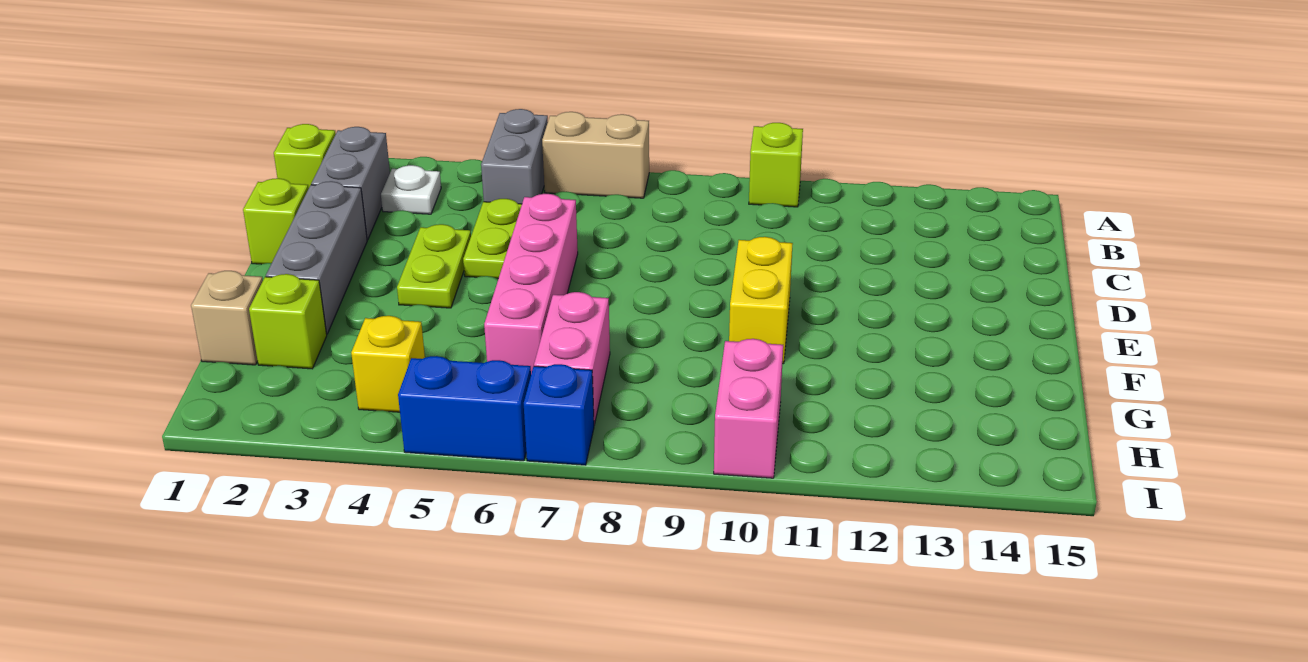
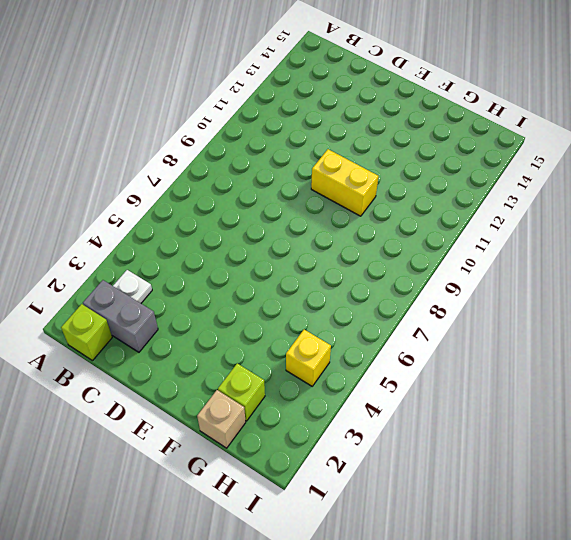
none -> grey 1x2 brick [481,109,548,204]
none -> tan 1x2 brick [542,112,649,198]
none -> lime 1x1 brick [749,123,803,207]

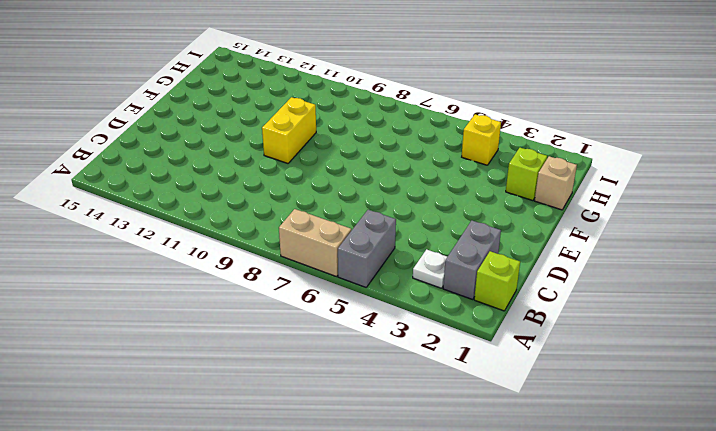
none -> lime 1x1 brick [749,123,803,207]
none -> lime 1x2 plate [463,199,522,279]
none -> lime 1x1 brick [243,178,309,264]

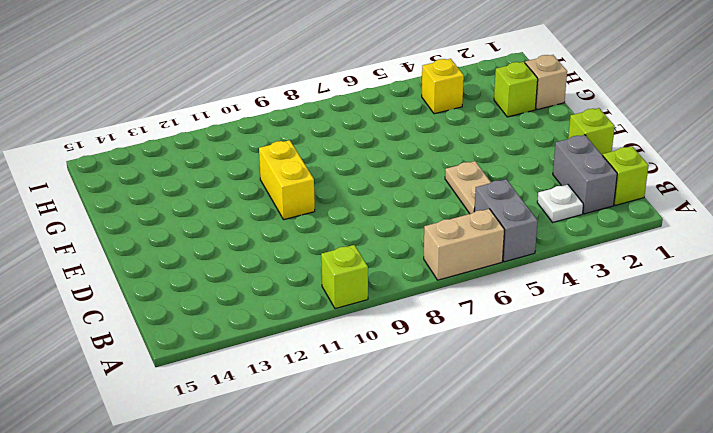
tan 1x2 plate [445,161,491,214] -> lime 1x2 plate [463,199,522,279]
none -> grey 1x3 brick [266,181,367,334]
none -> lime 1x2 plate [397,224,471,308]
none -> pink 1x4 brick [484,194,578,374]

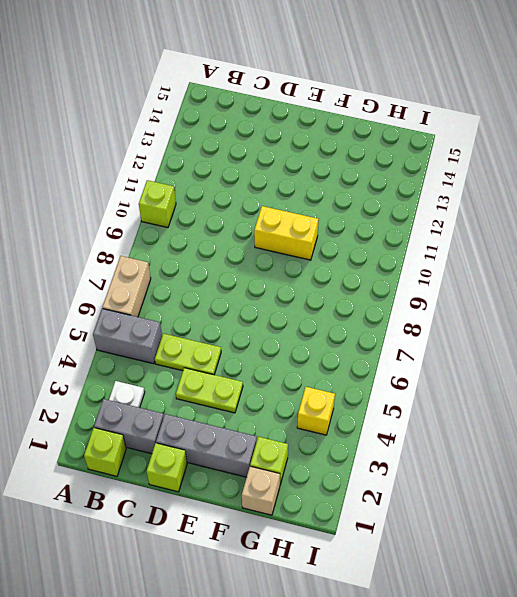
none -> pink 1x4 brick [484,194,578,374]
none -> pink 1x2 brick [534,292,610,425]
none -> pink 1x2 brick [714,339,783,478]

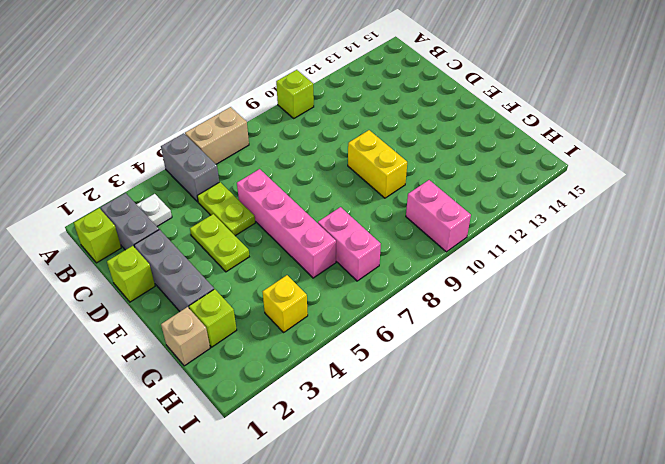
none -> blue 1x2 brick [398,356,531,461]
none -> blue 1x1 brick [524,364,594,465]

